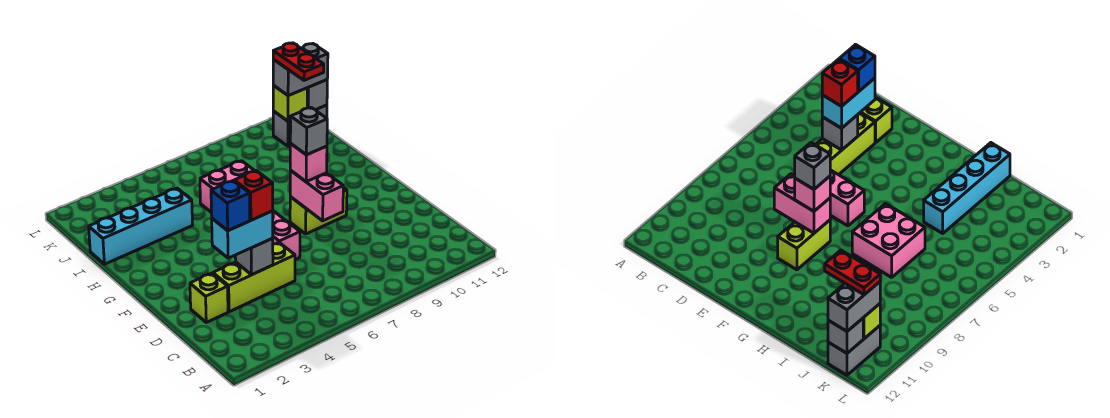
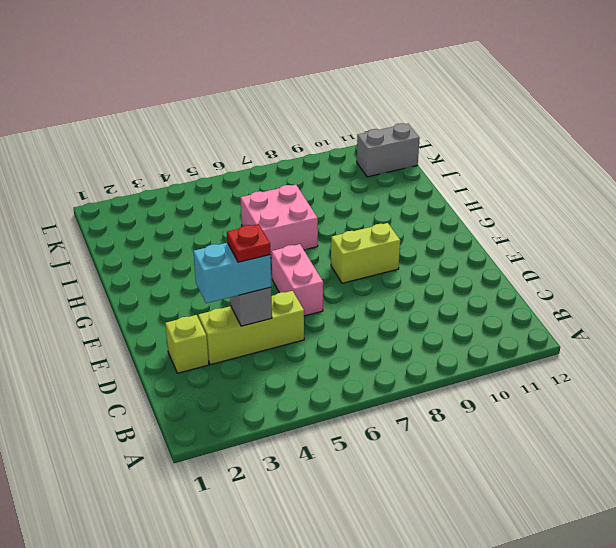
red 1x1 plate [227,224,270,262] -> red 1x1 brick [234,171,273,220]
none -> cyan 1x4 brick [89,188,193,264]
none -> pink 1x2 brick [290,170,343,221]
none -> lime 1x1 brick [273,85,307,121]

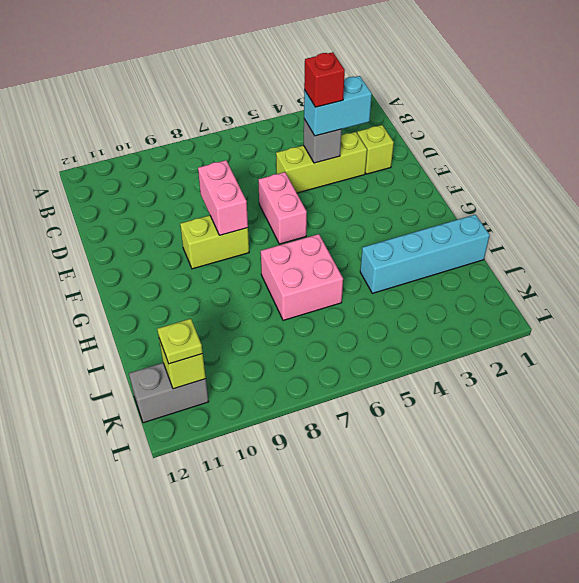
lime 1x1 plate [157,319,203,364] -> grey 1x2 brick [273,44,328,96]
none -> grey 1x1 brick [307,80,327,110]
none -> pink 1x1 brick [290,144,327,182]
none -> blue 1x1 brick [211,181,250,231]

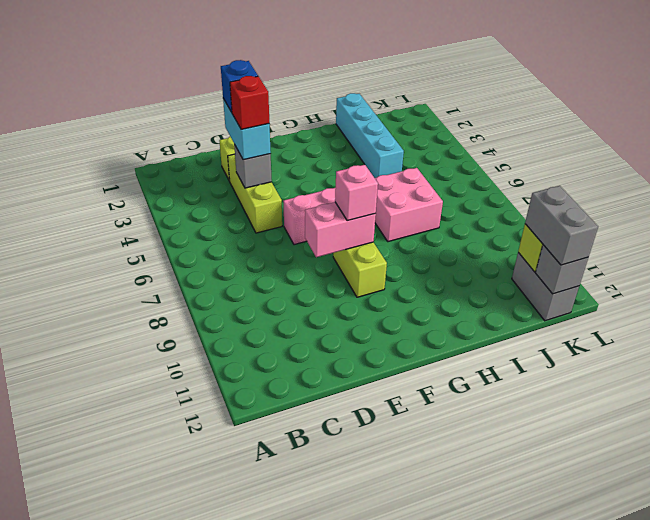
none -> grey 1x1 brick [290,108,327,155]
none -> red 1x2 plate [273,43,324,80]

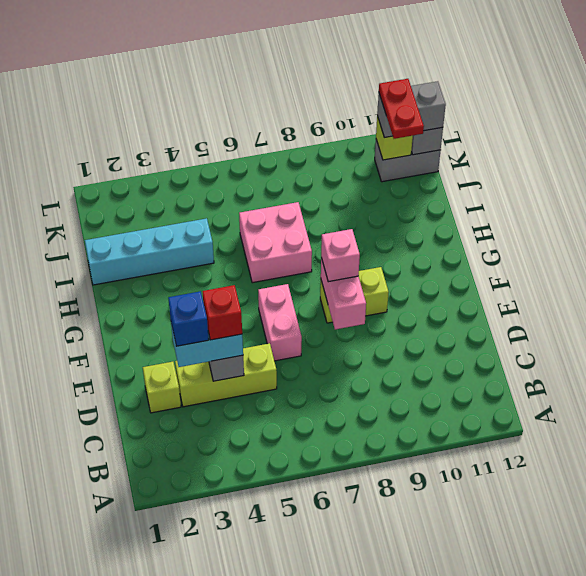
none -> grey 1x1 brick [290,108,327,155]

